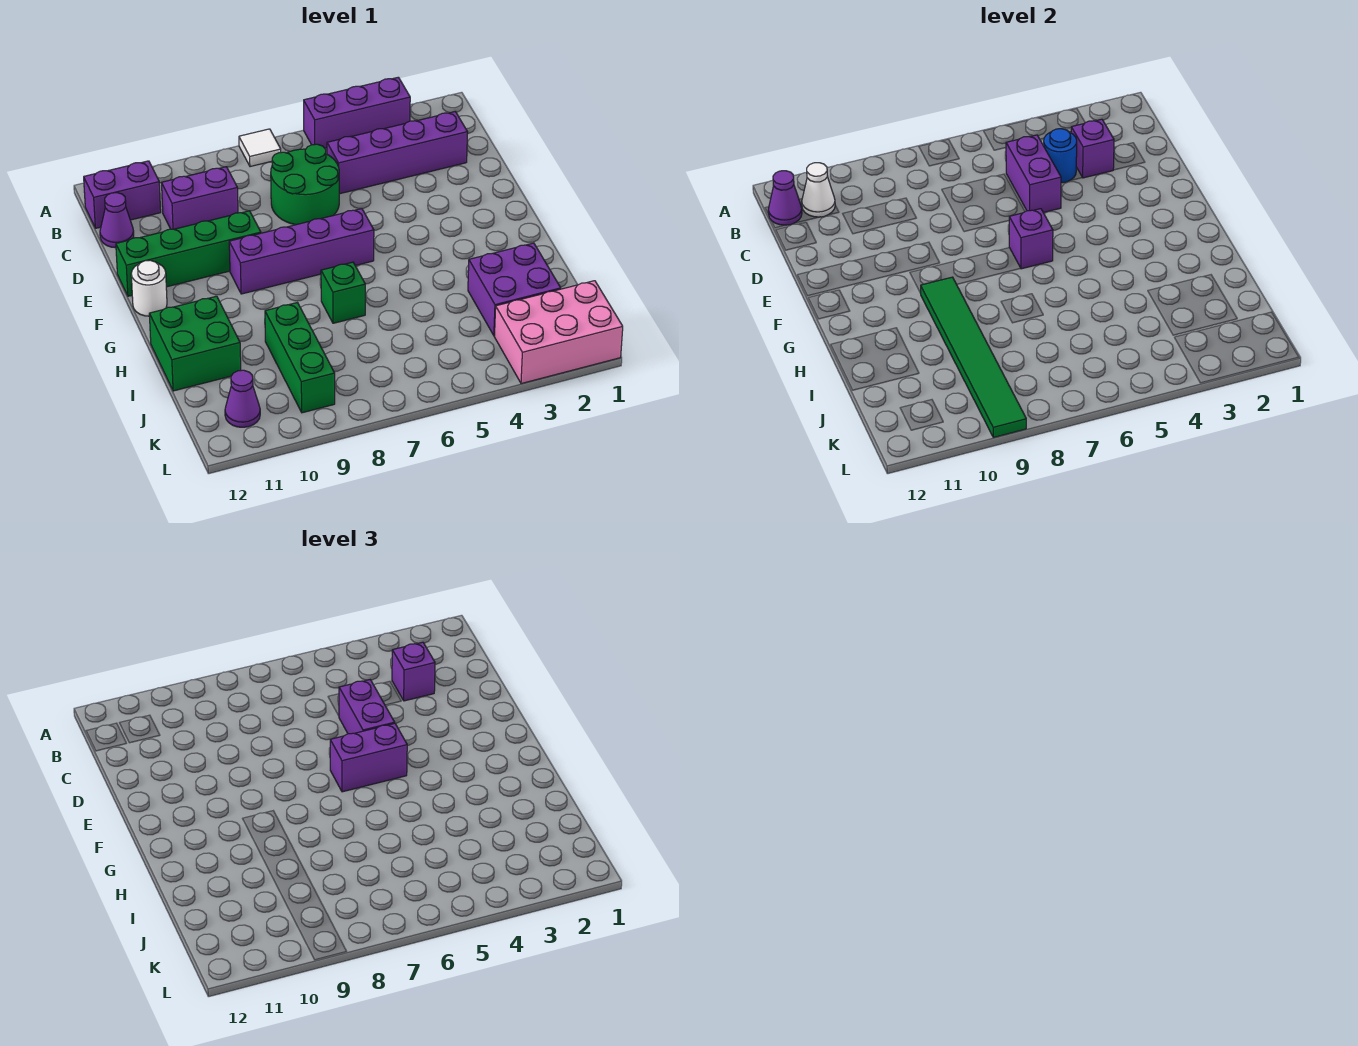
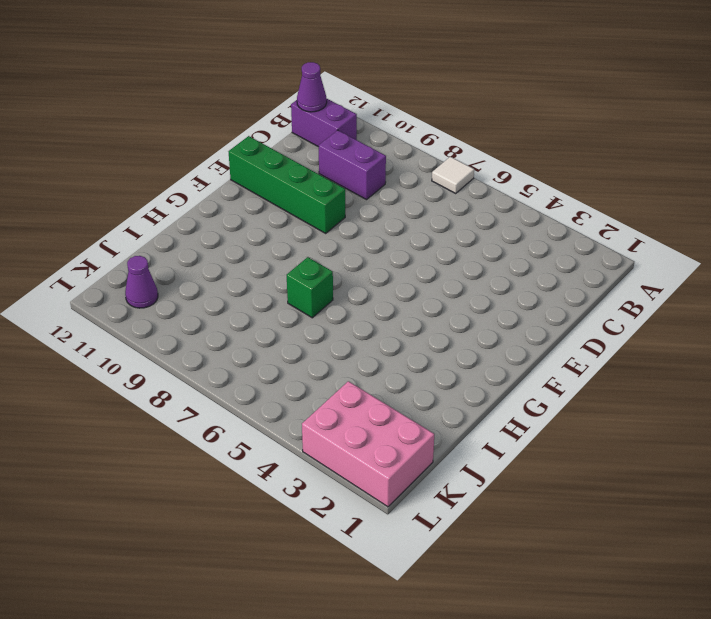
none -> purple 1x3 brick [304,77,410,148]
none -> purple 1x4 brick [327,112,468,194]
none -> green 2x2 round brick [271,144,339,225]

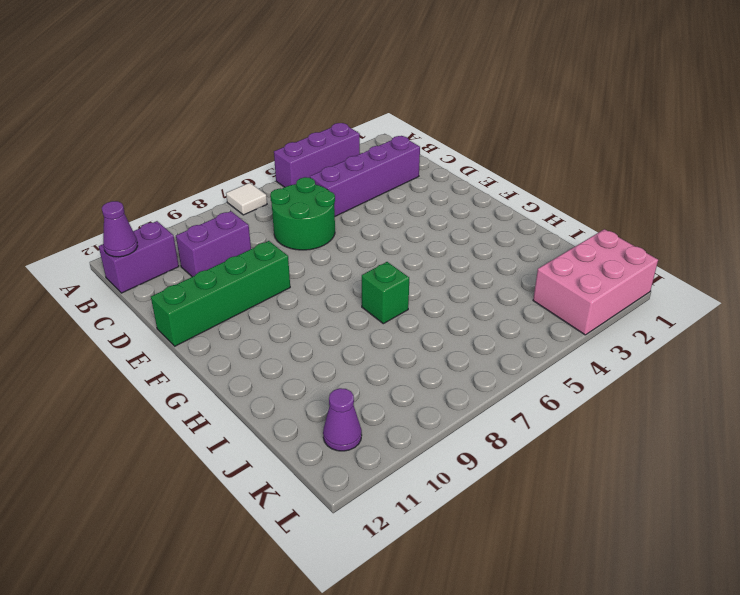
none -> purple 1x1 cone [100,193,134,248]
none -> purple 1x4 brick [229,209,374,294]
none -> white 1x1 round brick [131,260,167,316]

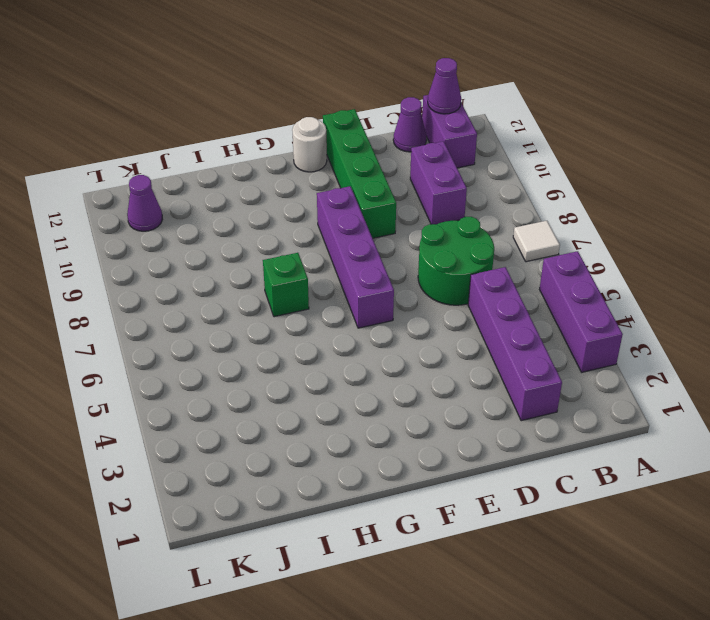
none -> green 2x2 brick [149,296,241,391]
none -> purple 2x2 brick [468,243,561,336]
none -> green 1x3 brick [265,303,335,413]

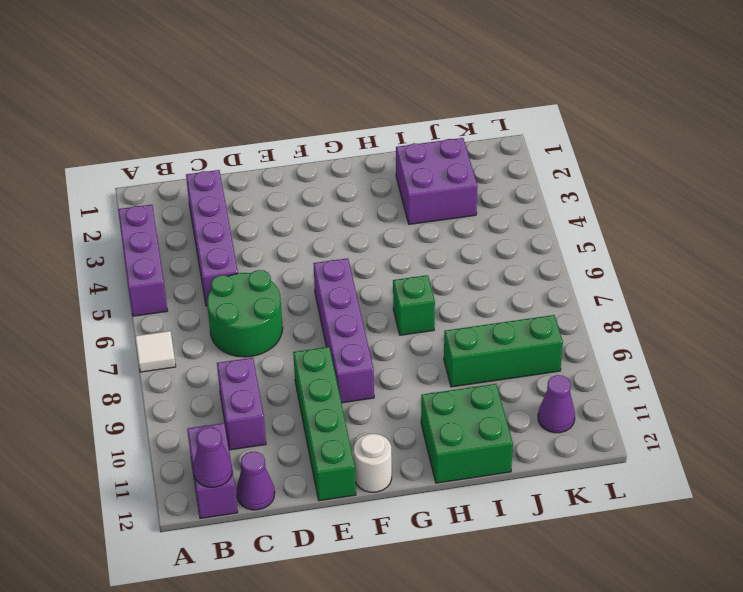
none -> pink 2x3 brick [494,281,623,384]
none -> white 1x1 cone [802,163,835,217]
none -> purple 1x1 brick [1071,119,1114,178]

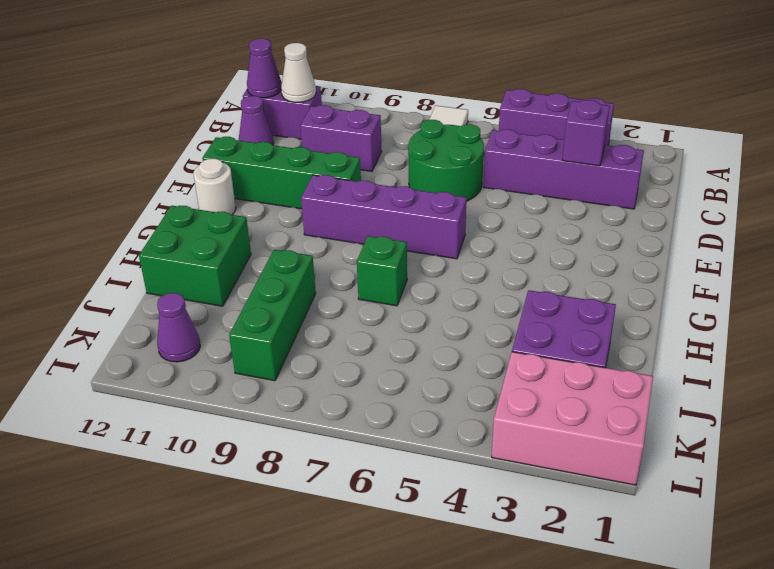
none -> blue 1x1 round brick [1044,129,1077,183]
none -> purple 1x2 brick [1006,135,1061,213]
none -> purple 1x1 brick [1009,209,1053,269]

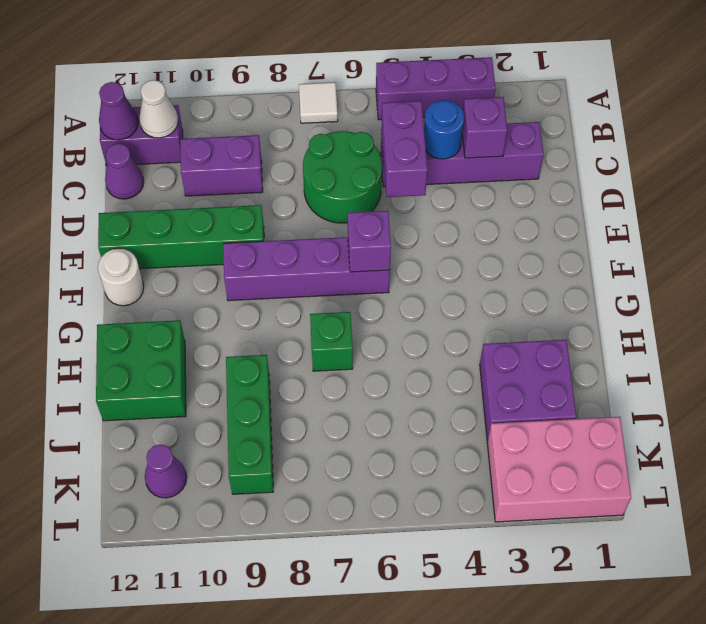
none -> green 1x6 tile [921,277,1026,437]
none -> purple 1x1 brick [392,642,435,701]
none -> purple 1x2 brick [339,680,395,734]

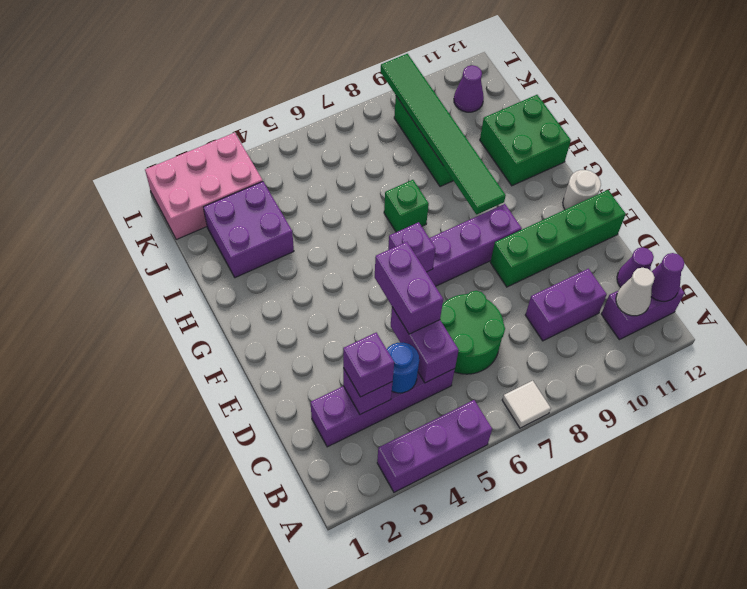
none -> purple 1x2 brick [330,723,407,792]

